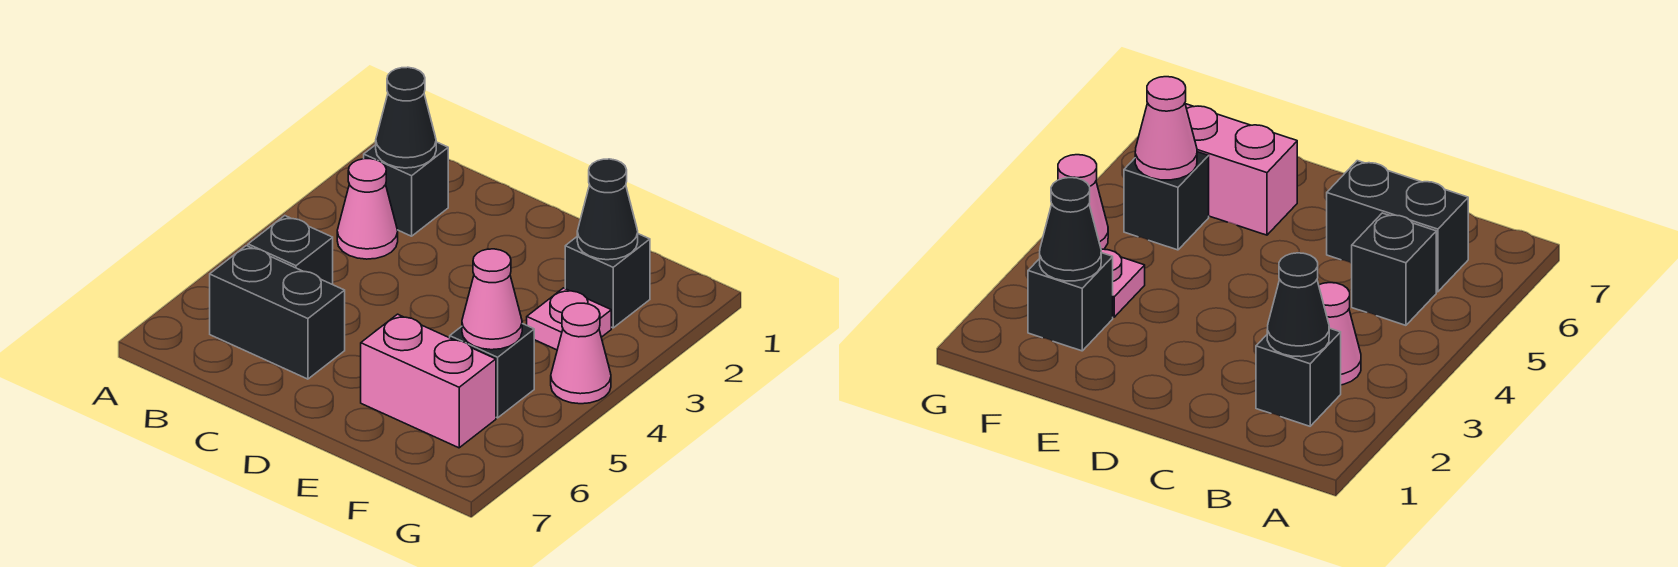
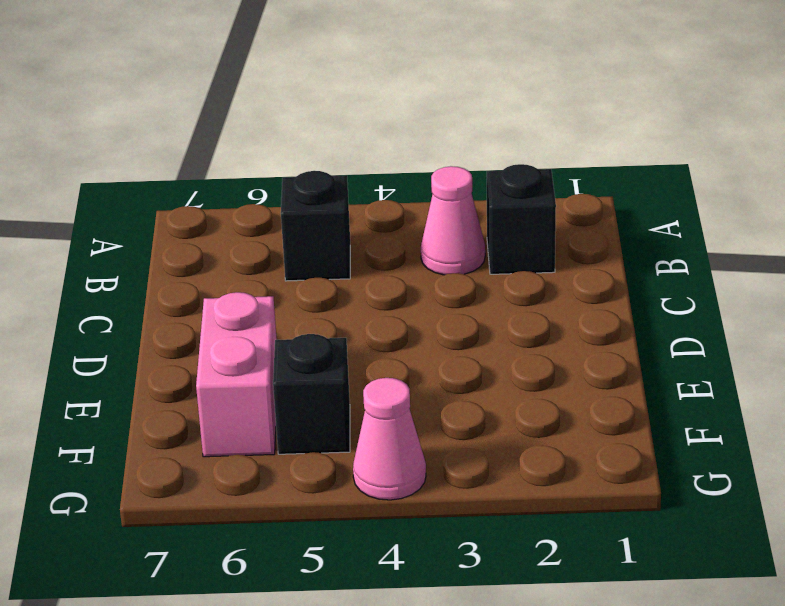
none -> black 1x2 brick [210,246,345,379]
none -> black 1x1 brick [565,234,650,328]
none -> pink 1x1 plate [527,288,611,350]

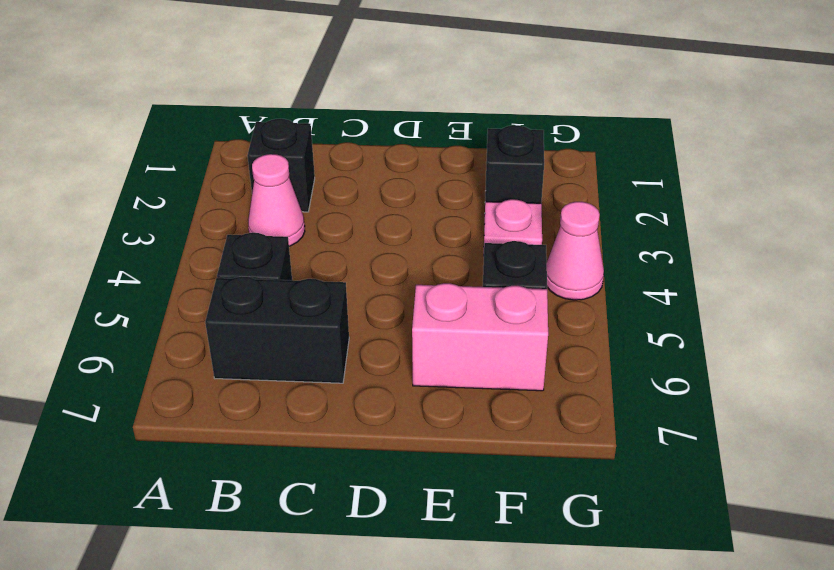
none -> black 1x1 cone [376,67,436,168]
none -> black 1x1 cone [577,159,638,260]
none -> pink 1x1 cone [462,249,522,350]

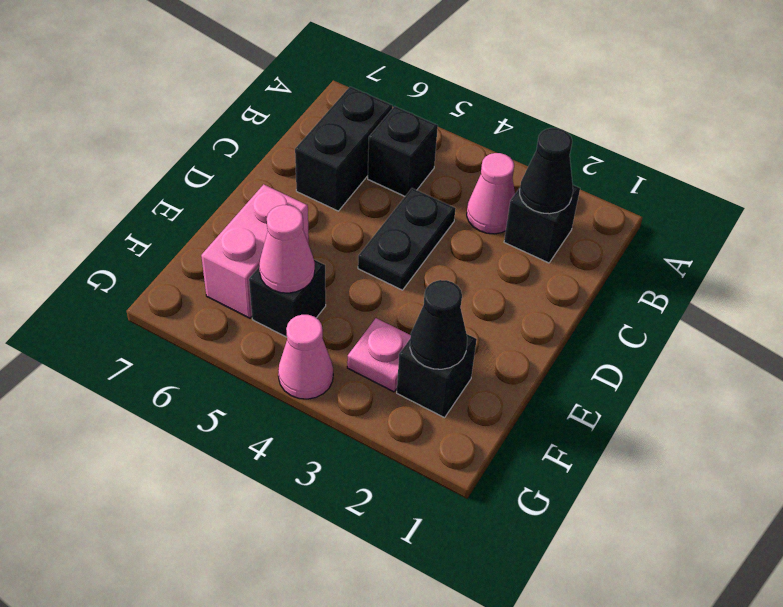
black 1x2 plate [358,188,455,290] -> none

